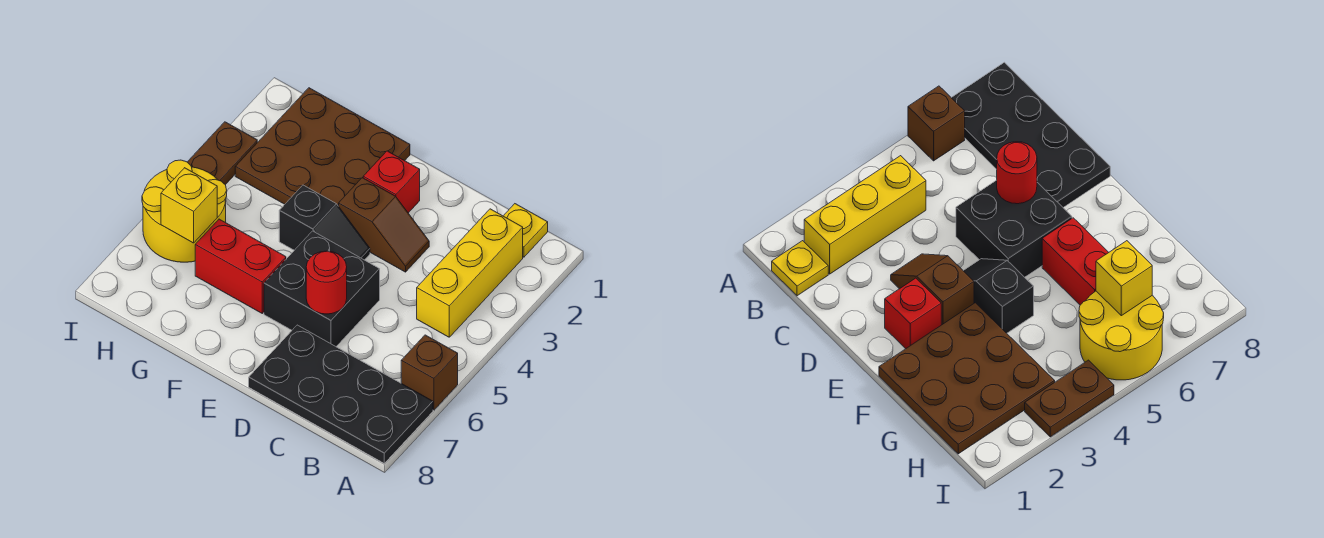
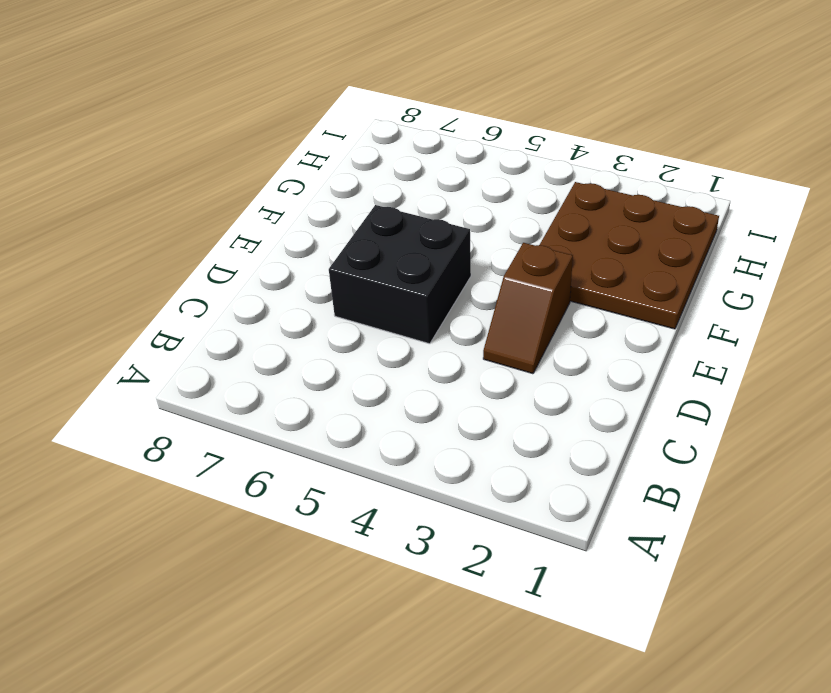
none -> brown 1x1 brick [401,335,458,410]
none -> black 2x4 plate [249,325,433,463]
none -> yellow 1x1 plate [504,204,548,257]

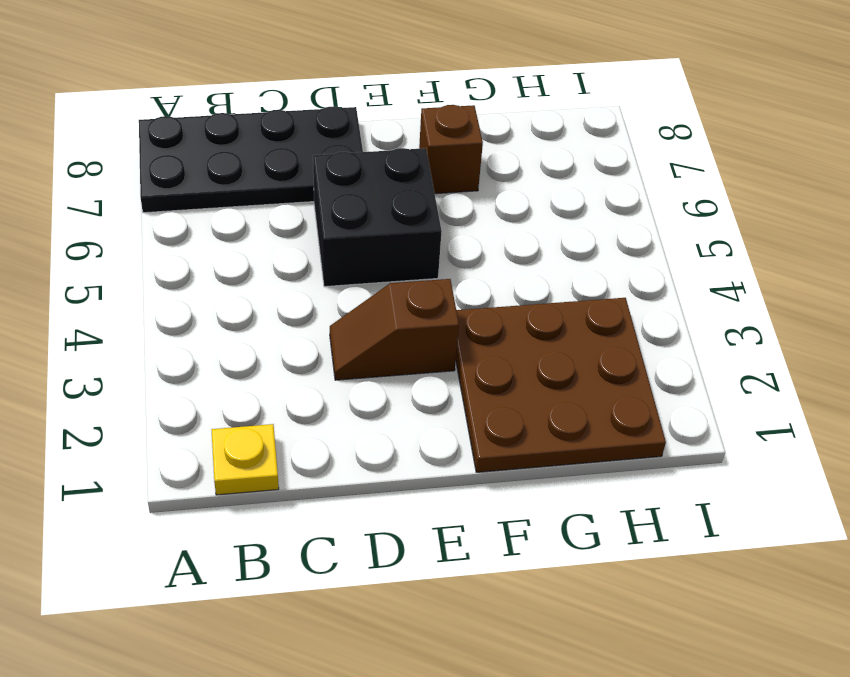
brown 1x1 brick [419,105,483,194] -> brown 1x1 brick moved to [401,335,458,410]
none -> yellow 1x3 brick [417,209,523,337]
none -> red 1x1 brick [363,151,420,213]
none -> black 1x2 slope [279,185,370,260]

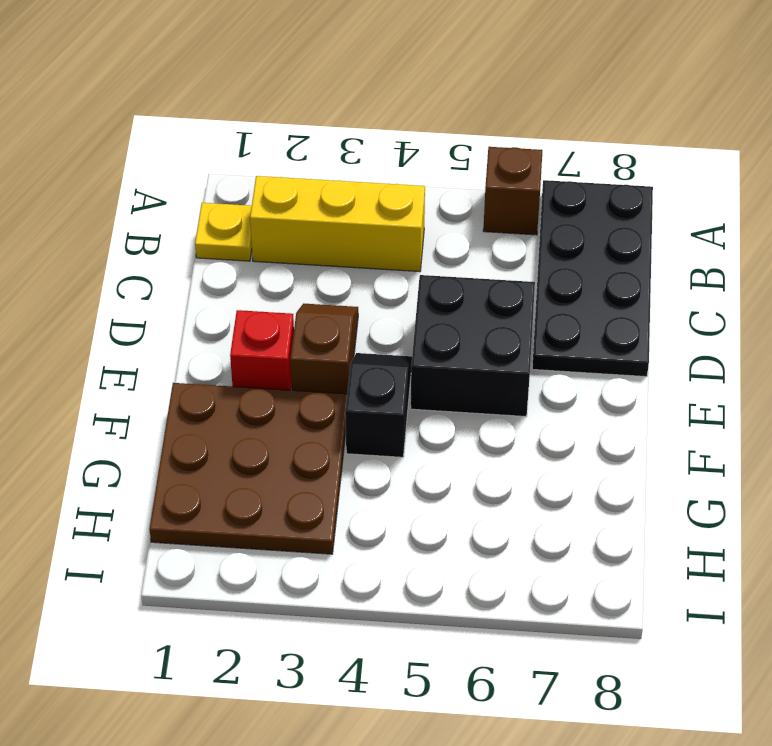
none -> red 1x2 brick [195,219,286,313]
none -> yellow 2x2 round brick [142,160,227,262]
none -> brown 1x2 plate [188,122,257,185]

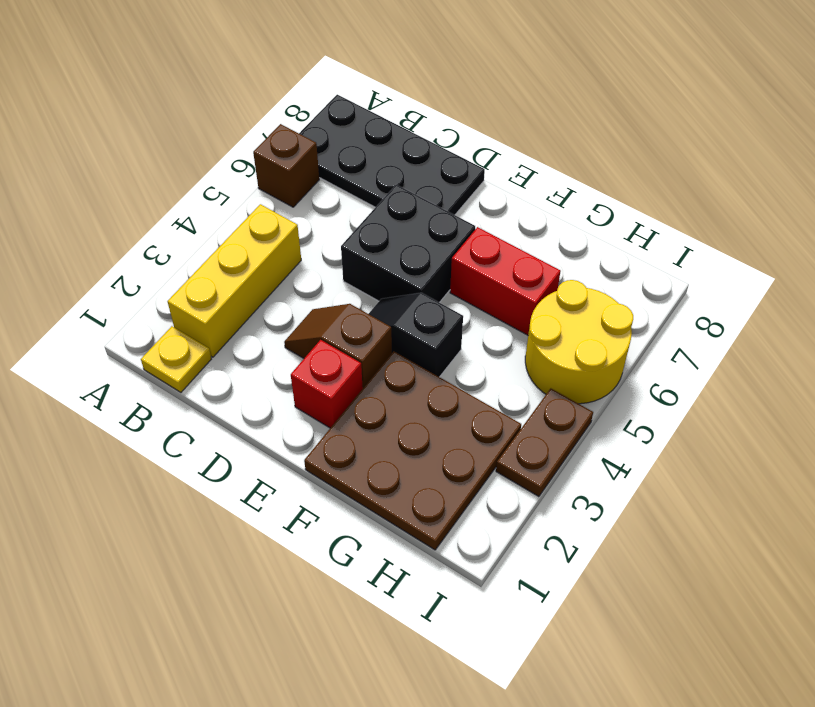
none -> red 1x1 round brick [306,251,347,314]
none -> yellow 1x1 brick [161,168,217,243]

